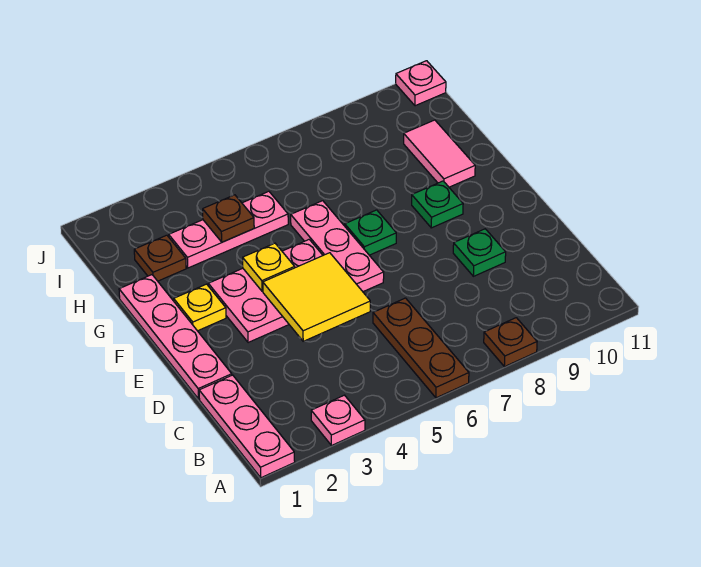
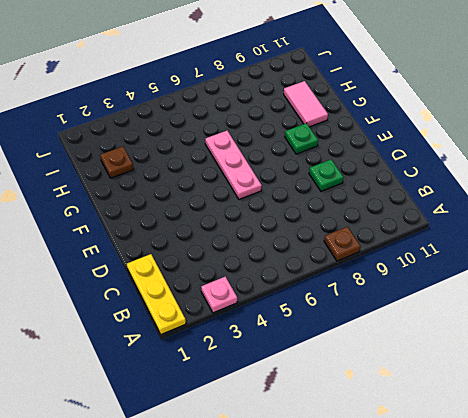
yellow 1x3 plate [127,254,186,334] -> pink 1x3 plate [199,375,295,478]
none -> brown 1x3 plate [373,298,469,398]
none -> pink 1x4 plate [119,275,232,399]
none -> pink 2x3 plate [208,239,323,343]

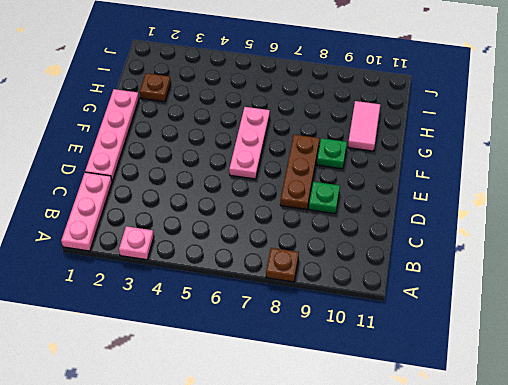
brown 1x3 plate [280,135,320,209] -> brown 1x3 plate moved to [373,298,469,398]
none -> pink 2x3 plate [208,239,323,343]
none -> yellow 1x1 plate [174,284,226,331]
none -> green 1x1 plate [345,210,396,255]

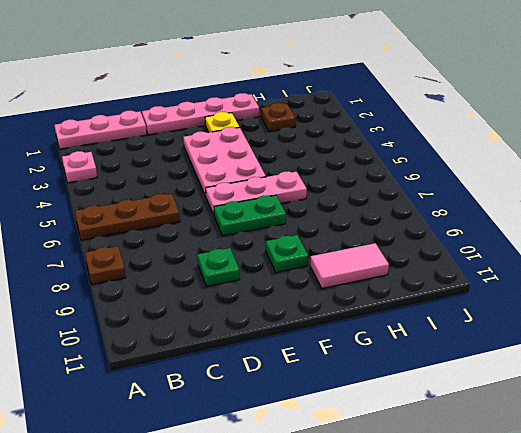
green 1x2 plate [214,195,286,236] -> green 1x1 plate [345,210,396,255]
none -> pink 1x3 plate [169,191,288,268]
none -> pink 1x1 plate [396,61,446,106]
none -> yellow 2x2 tile [263,253,370,341]

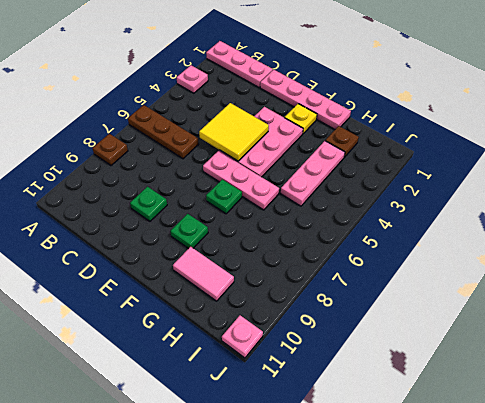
none -> yellow 1x1 plate [243,243,295,291]
none -> brown 1x1 plate [203,195,254,242]

